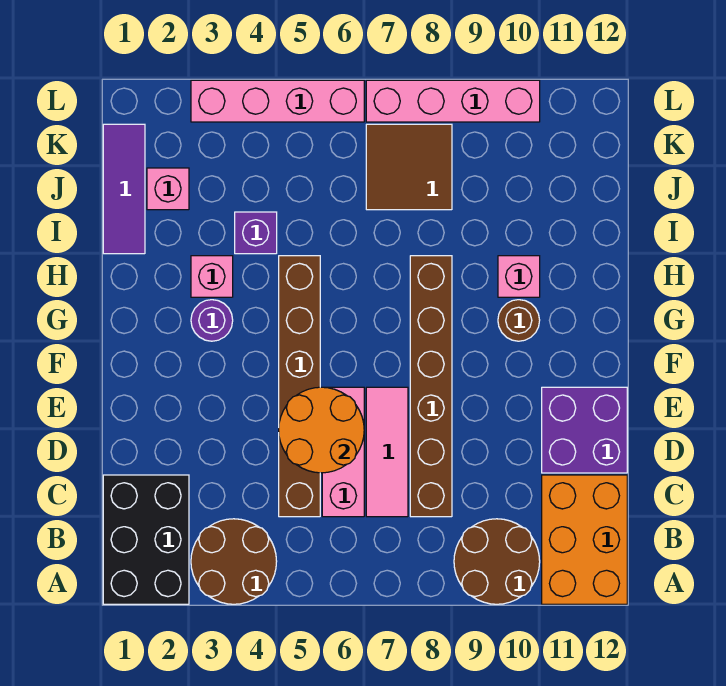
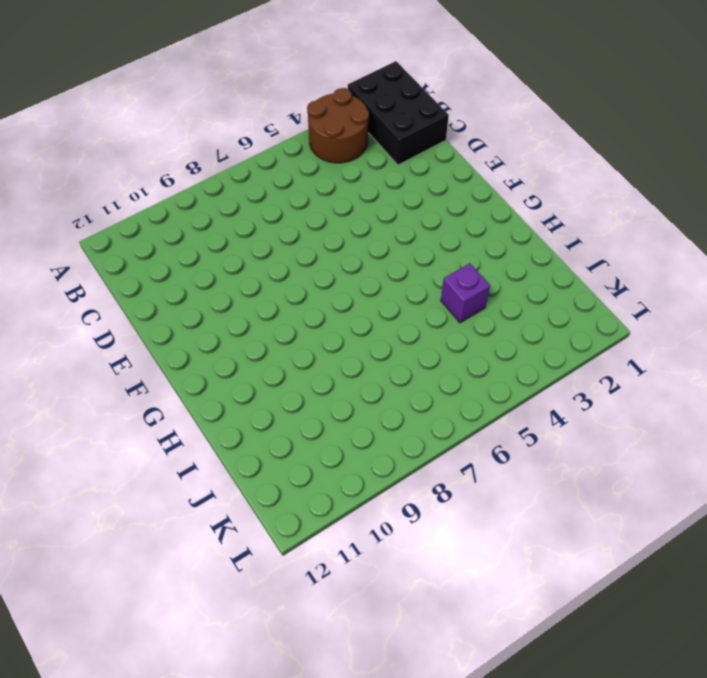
none -> brown 2x2 round brick [454,519,540,604]
none -> orange 2x3 brick [542,475,627,604]
none -> brown 1x6 brick [279,256,320,517]

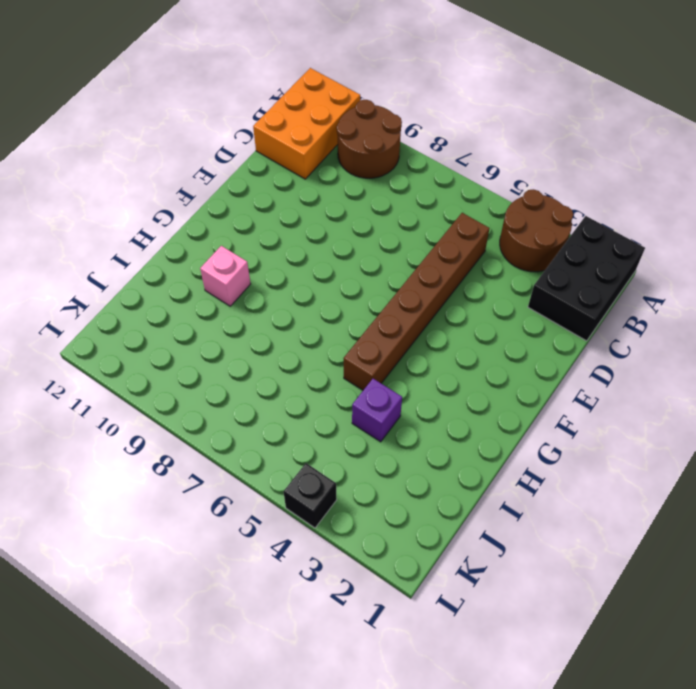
black 1x1 brick [284,463,337,528] -> pink 1x4 brick [191,80,364,122]
none -> pink 1x3 brick [322,387,364,517]
none -> pink 1x3 tile [366,387,408,517]
none -> brown 1x6 brick [410,256,452,517]

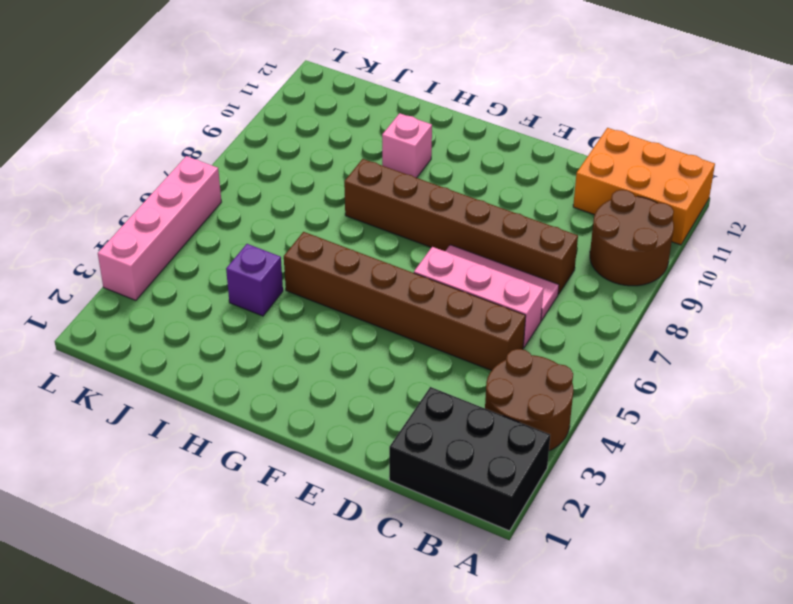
none -> purple 2x2 brick [542,387,627,473]
none -> purple 1x1 round brick [191,300,233,341]
none -> brown 1x1 round brick [498,300,540,341]

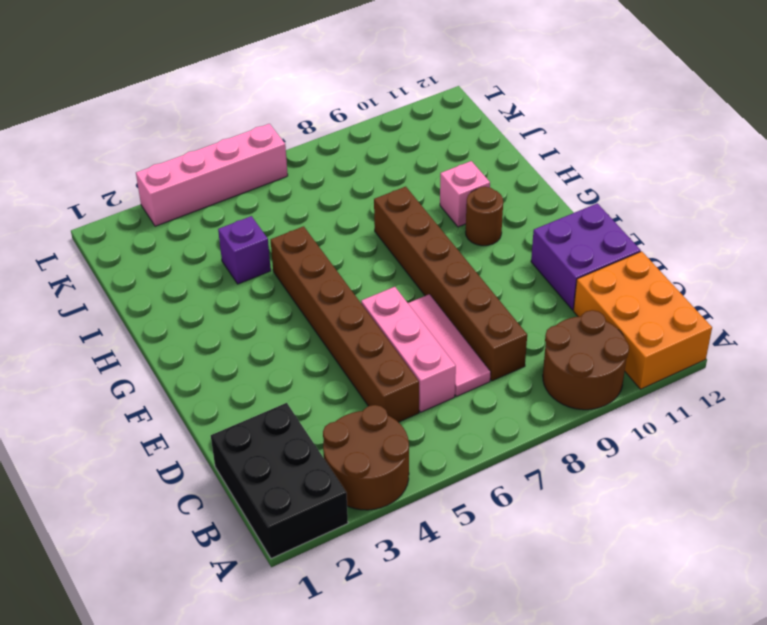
none -> purple 1x1 round brick [191,300,233,341]
none -> pink 1x1 brick [191,256,233,297]
none -> purple 1x3 tile [103,124,145,254]

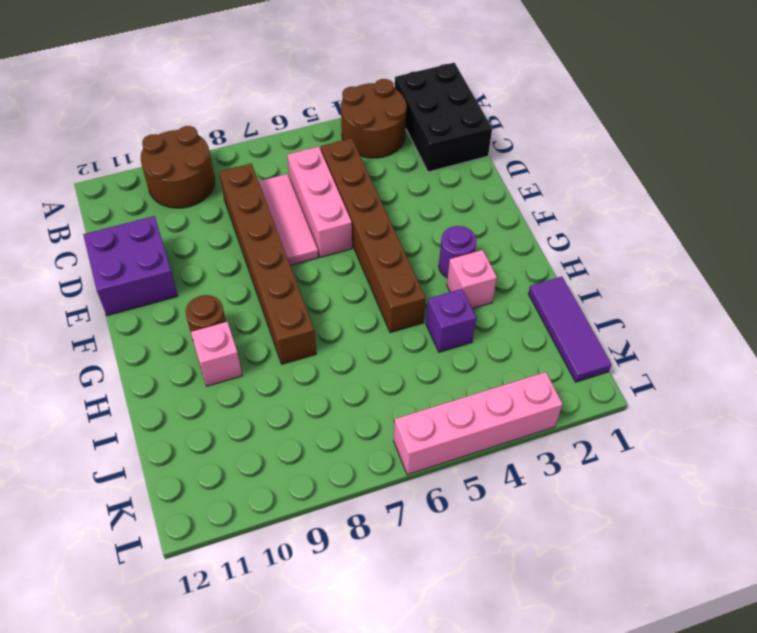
none -> orange 2x3 brick [542,475,627,604]
none -> pink 1x1 brick [147,168,189,210]
none -> brown 2x2 tile [366,124,452,210]

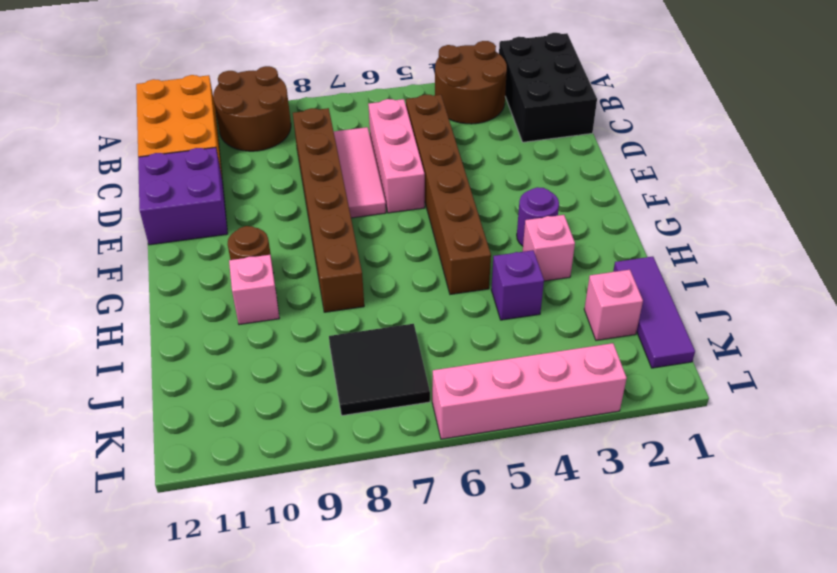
black 2x2 tile [329,324,430,416] -> brown 2x2 tile [366,124,452,210]
none -> pink 1x4 brick [366,80,540,122]
none -> orange 2x2 round brick [279,387,364,473]

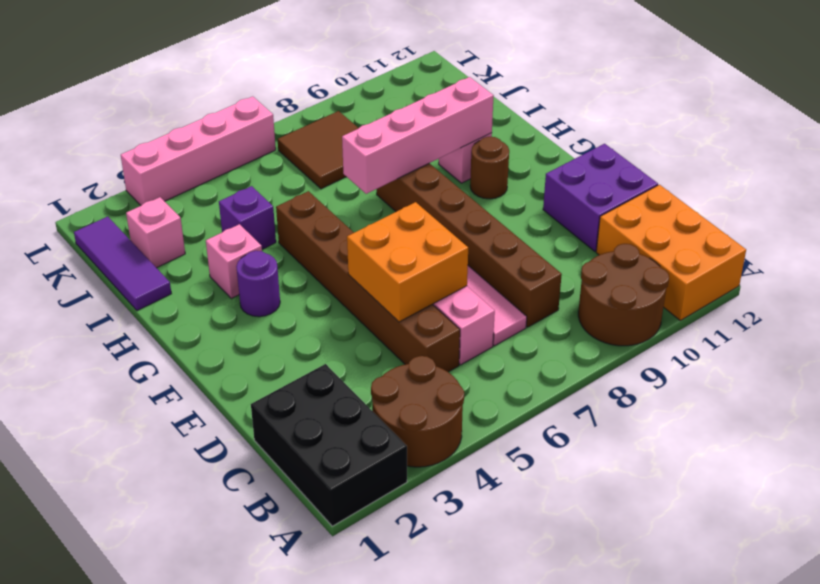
orange 2x2 brick [347,202,468,322] -> orange 2x2 round brick [279,387,364,473]
pink 1x4 brick [342,77,494,194] -> pink 1x4 brick moved to [366,80,540,122]

